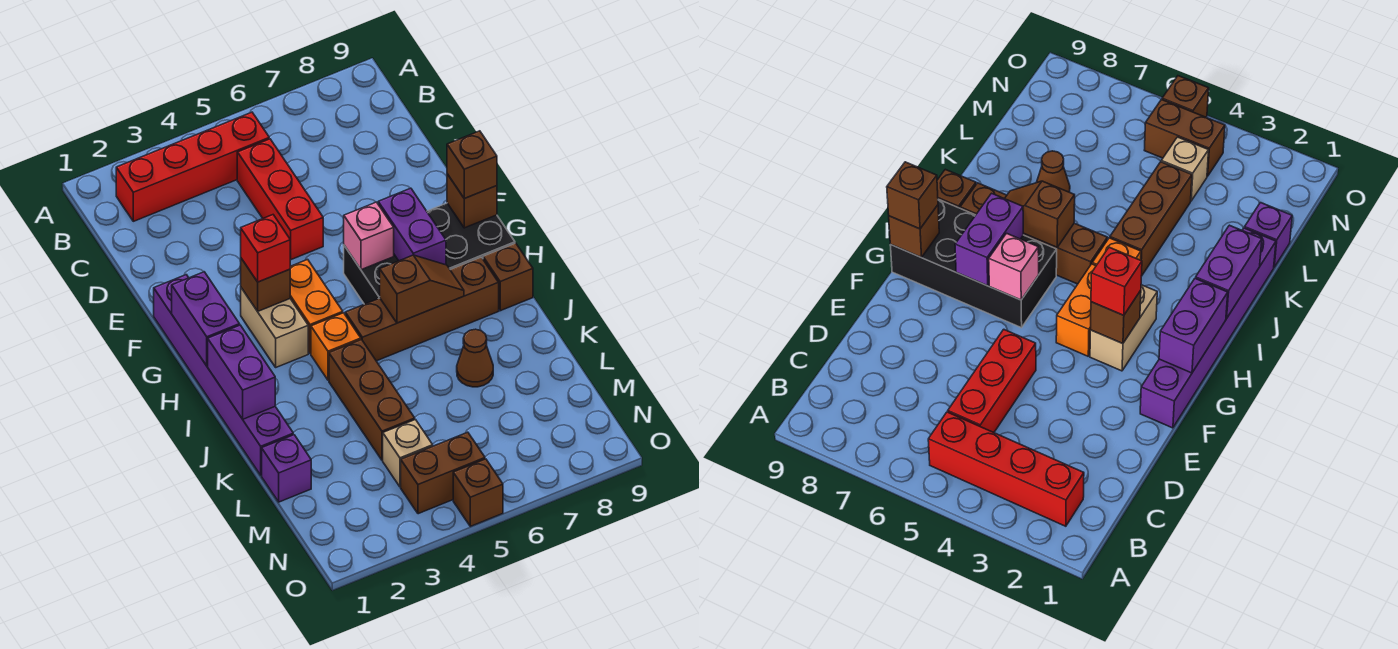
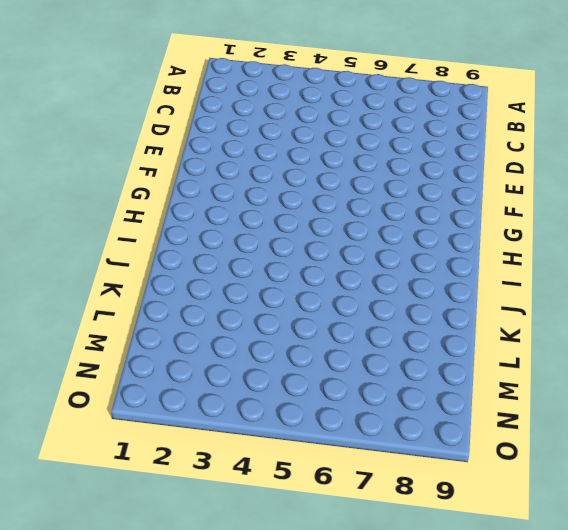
none -> red 1x4 brick [116,112,269,221]
none -> red 1x3 brick [237,139,323,260]
none -> purple 1x6 brick [154,275,293,475]

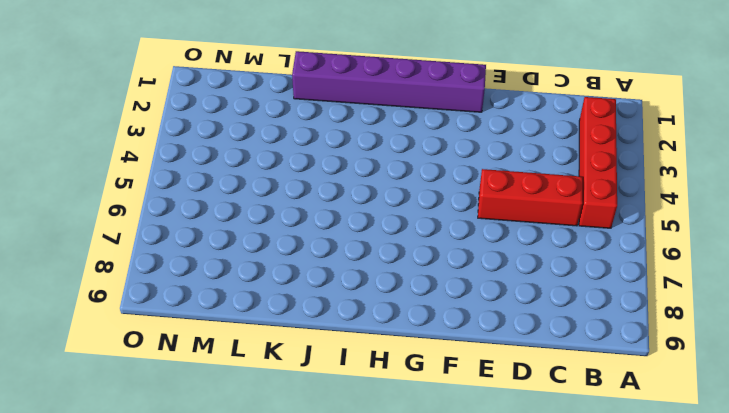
none -> tan 1x2 brick [241,288,308,367]
none -> orange 1x2 brick [290,259,343,354]
none -> black 2x4 brick [344,203,515,304]

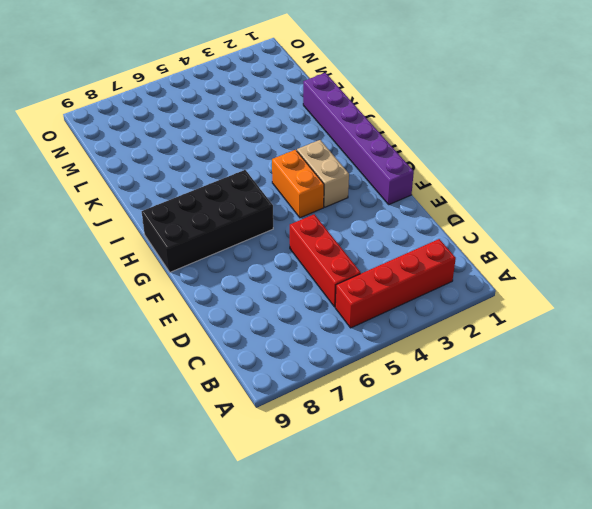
none -> orange 1x1 brick [311,313,361,380]
none -> brown 1x4 brick [345,257,499,361]
none -> brown 1x1 brick [483,243,533,311]

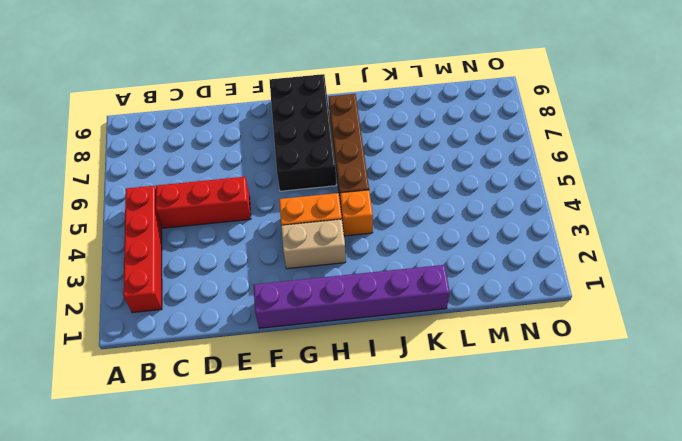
none -> brown 1x1 brick [483,243,533,311]
none -> brown 1x3 brick [329,340,415,460]
none -> brown 1x1 cone [457,329,493,387]

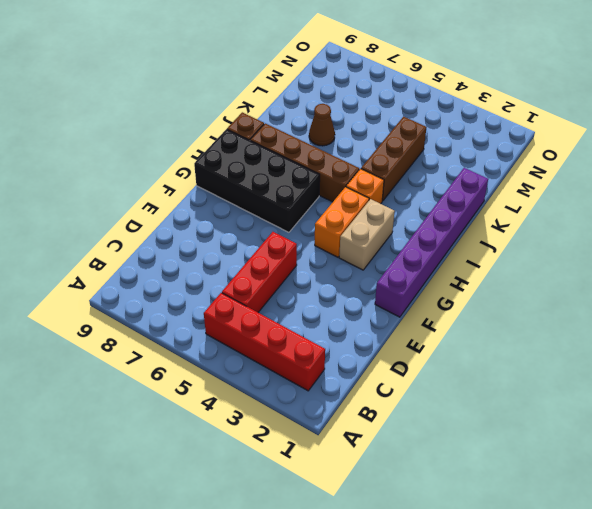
none -> purple 1x1 brick [262,435,311,502]
none -> tan 1x1 brick [383,420,433,487]
none -> brown 1x2 brick [401,432,485,514]

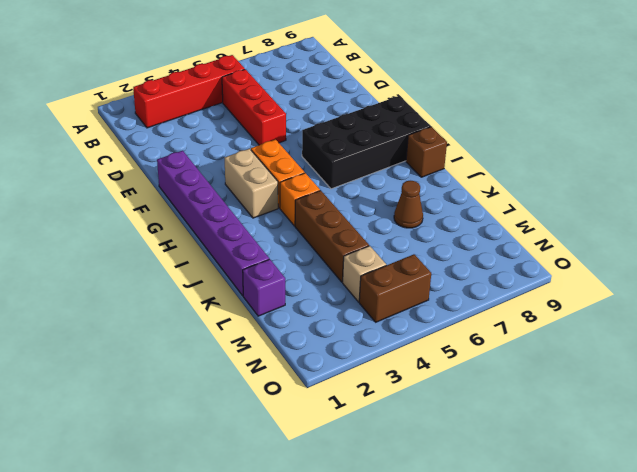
none -> brown 1x4 brick [345,257,499,361]
none -> brown 1x1 brick [453,459,503,526]
none -> purple 1x2 brick [172,272,240,366]

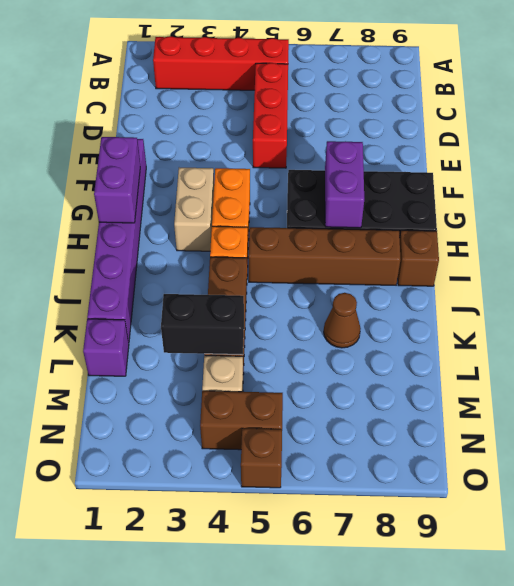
black 1x2 brick [161,294,244,355] -> none
none -> brown 1x1 brick [241,258,290,311]
none -> pink 1x1 brick [344,202,394,270]
none -> brown 1x1 brick [447,174,497,228]

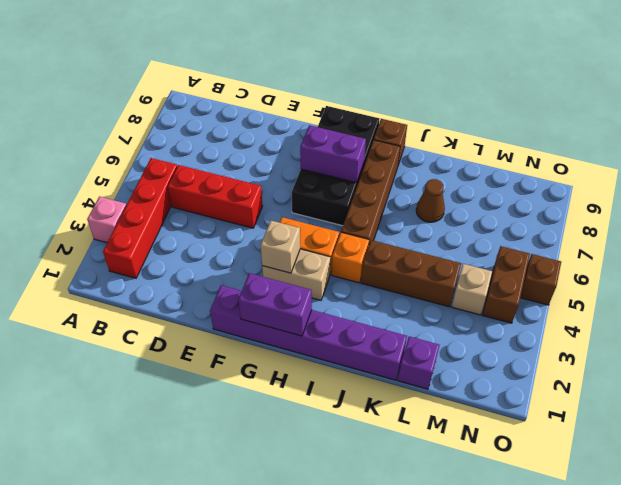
pink 1x1 brick [87,197,126,243] -> pink 1x1 brick moved to [344,202,394,270]
tan 1x1 brick [261,221,300,273] -> brown 1x1 brick [241,258,290,311]
none -> brown 1x1 brick [447,174,497,228]
none -> purple 1x2 brick [208,325,275,419]
none -> brown 1x2 slope [380,255,464,323]

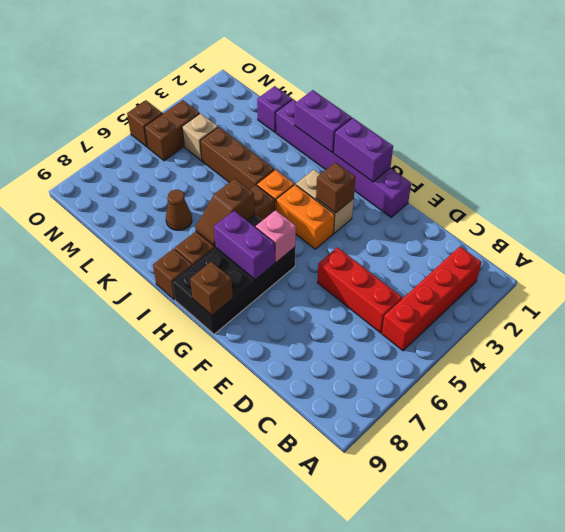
none -> red 1x1 brick [241,215,291,282]
none -> brown 1x1 brick [447,131,497,199]

